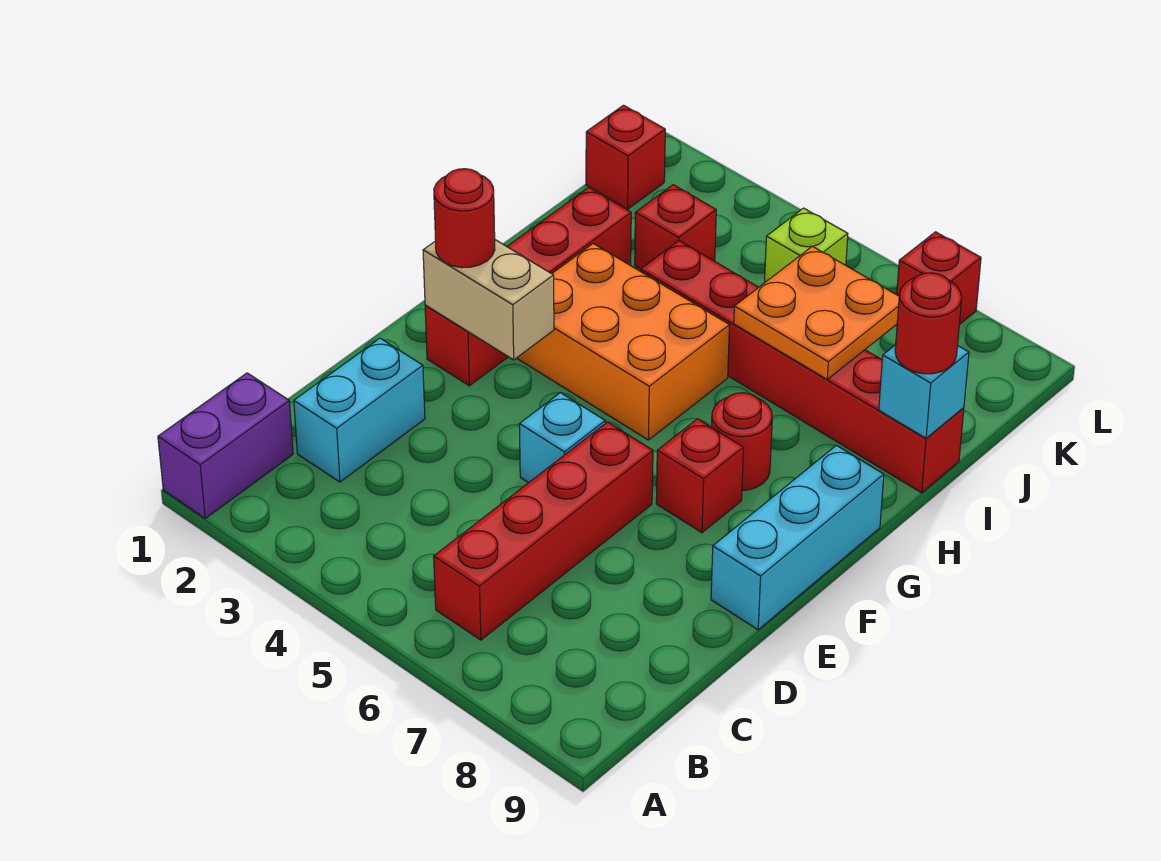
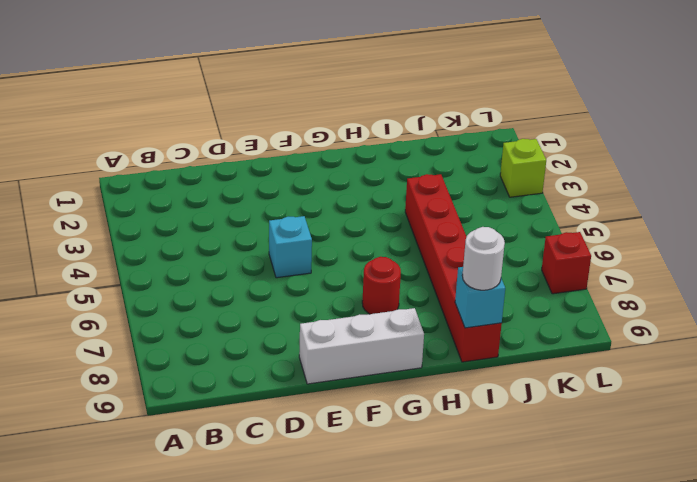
white 1x3 brick [299,308,424,384] -> cyan 1x3 brick [711,445,884,630]
white 1x1 round brick [462,227,505,290] -> red 1x1 round brick [895,273,962,374]
lime 1x1 brick [500,139,546,197] -> lime 1x1 brick moved to [764,208,848,283]
none -> purple 1x2 brick [158,373,293,518]
none -> red 1x4 brick [434,422,653,640]
none -> cyan 1x2 brick [294,338,425,482]

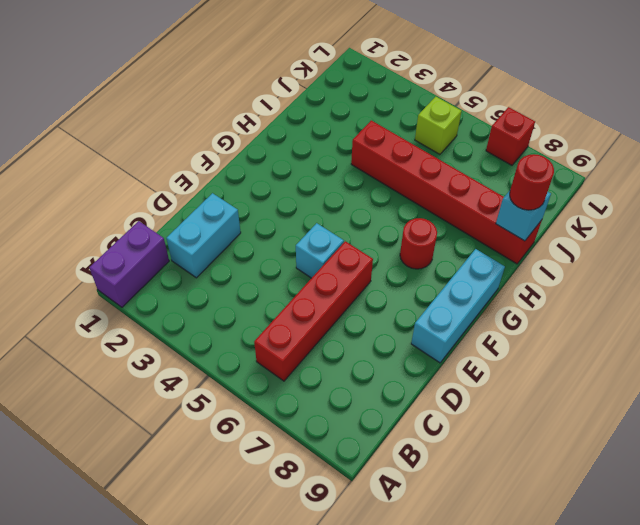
none -> red 1x4 brick [425,187,631,386]
none -> red 1x1 brick [656,419,744,533]
none -> orange 2x3 brick [517,244,730,440]

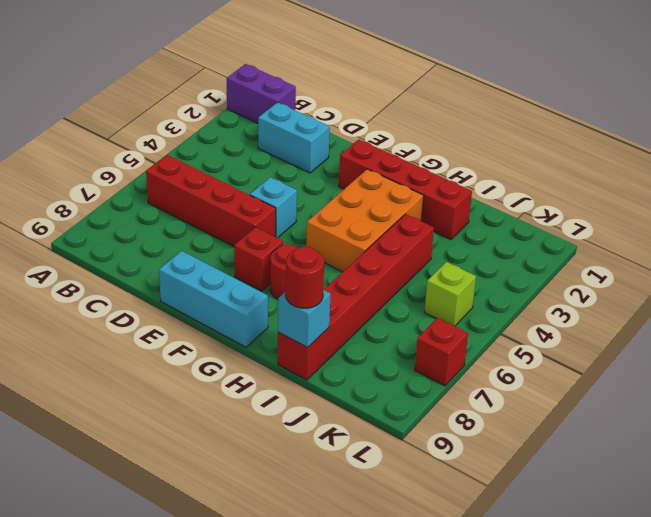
none -> red 1x1 brick [635,185,716,269]
none -> red 1x1 brick [586,105,665,209]
none -> tan 1x2 brick [423,240,554,360]

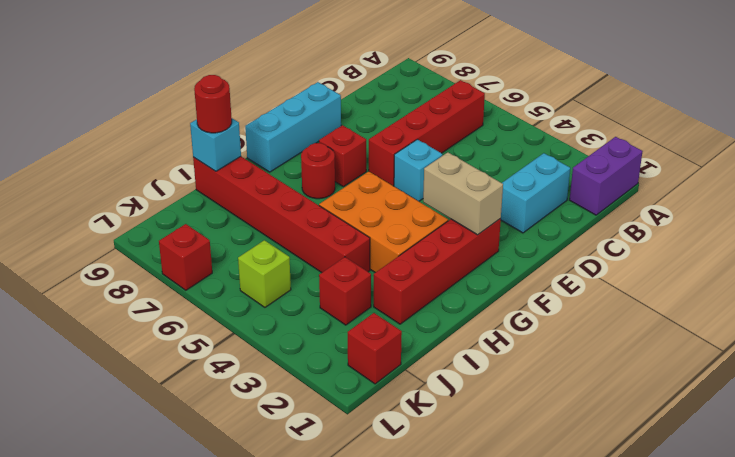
none -> orange 2x2 plate [734,246,899,379]
none -> red 1x1 round brick [434,169,495,268]

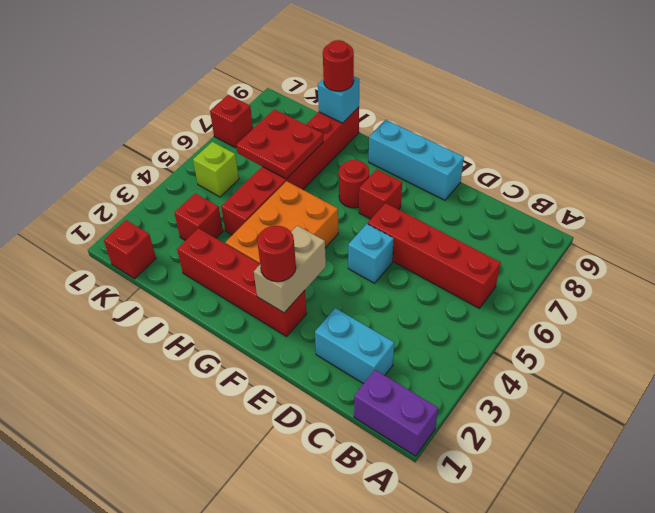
red 2x2 plate [236,109,323,179] -> orange 2x2 plate [734,246,899,379]

